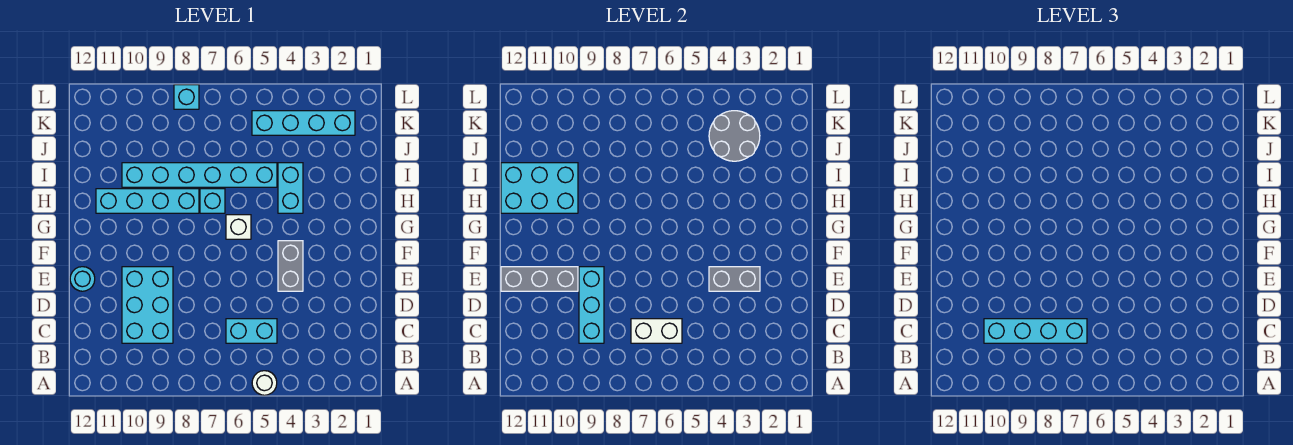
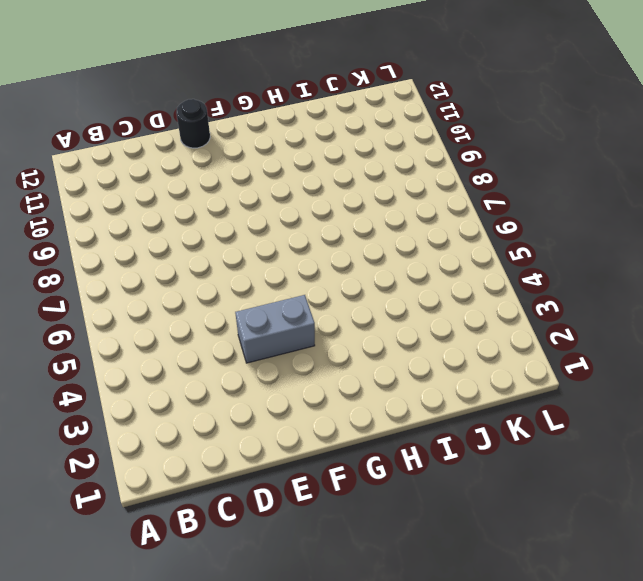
black 1x1 round brick [176,99,210,148] -> cyan 1x1 round brick [70,267,95,291]
none -> white 1x1 round brick [252,371,277,395]
none -> cyan 1x2 brick [226,319,277,343]
none -> cyan 2x3 brick [122,267,173,343]

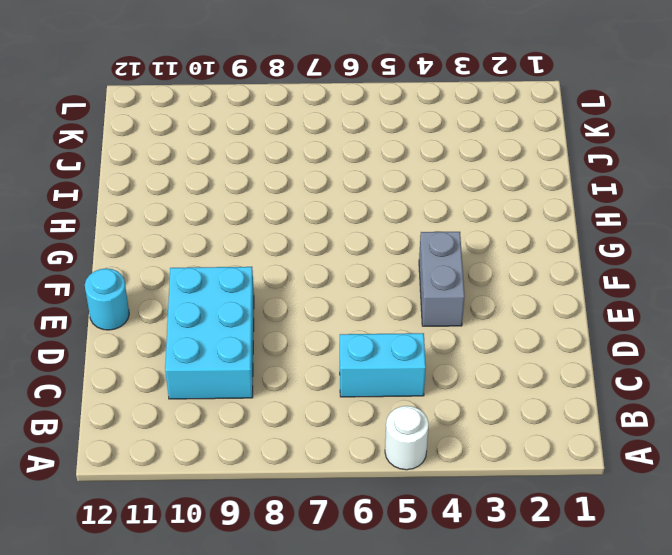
none -> white 1x1 brick [226,215,251,239]
none -> cyan 1x2 brick [278,163,303,213]
none -> cyan 1x1 brick [200,189,225,213]

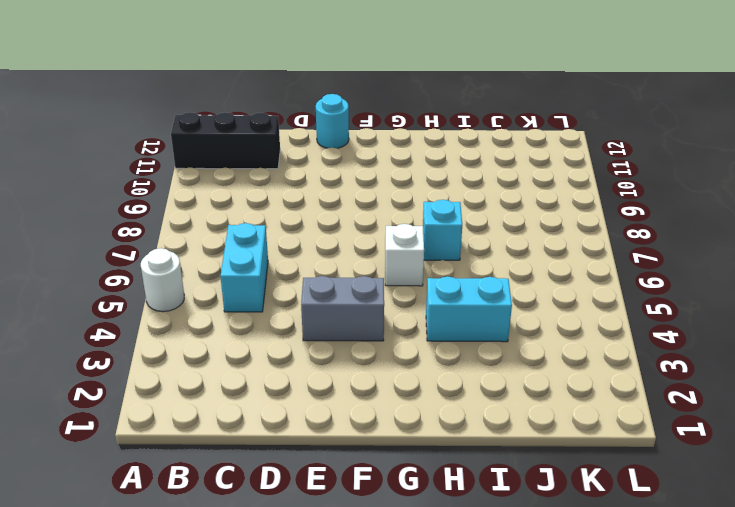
black 1x3 brick [171,112,280,169] -> none
none -> cyan 2x3 brick [122,267,173,343]
none -> cyan 1x4 brick [96,189,199,213]
none -> cyan 1x6 brick [122,163,277,187]

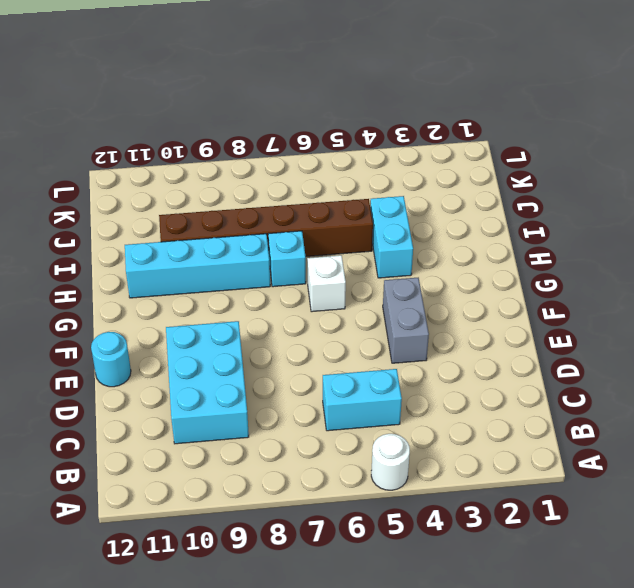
brown 1x6 brick [159,199,373,256] -> cyan 1x6 brick [122,163,277,187]
none -> cyan 1x4 brick [252,111,355,135]
none -> cyan 1x1 brick [174,85,199,109]
none -> white 1x2 brick [631,319,682,343]

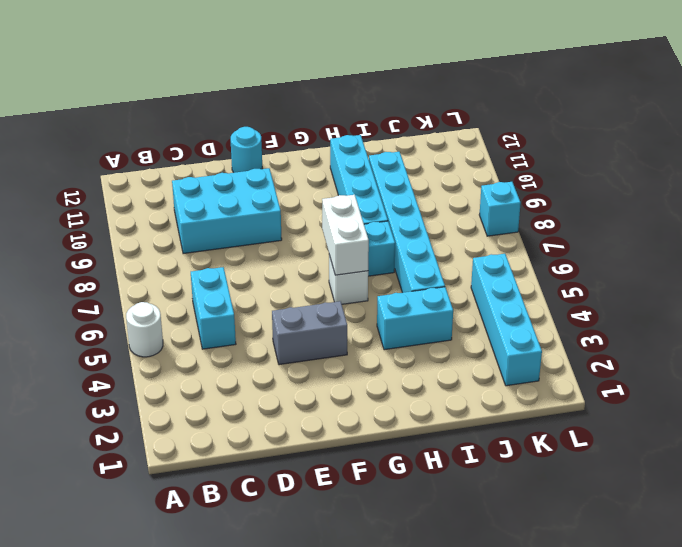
white 1x2 brick [322,195,369,275] -> white 1x2 brick moved to [631,319,682,343]
none -> cyan 1x3 brick [579,267,604,343]
none -> grey 1x2 brick [709,267,760,291]
none -> grey 1x3 brick [501,267,578,291]

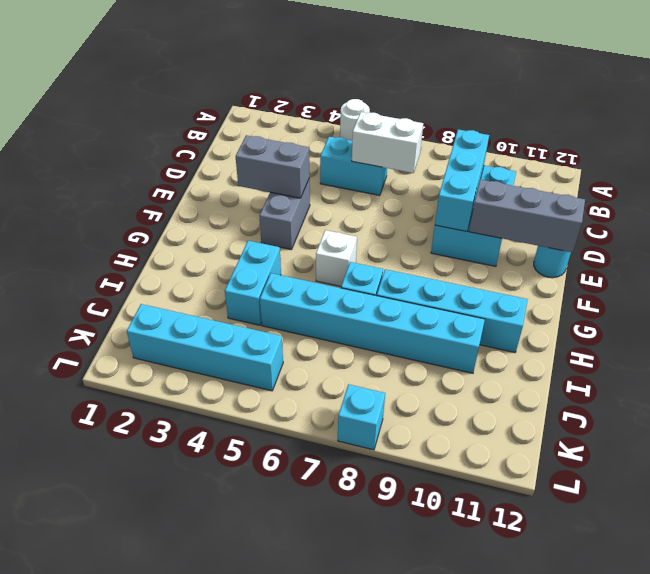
none -> cyan 2x3 brick [501,163,578,213]
none -> grey 2x2 round brick [709,111,760,161]
none -> cyan 1x4 brick [984,319,1087,343]

